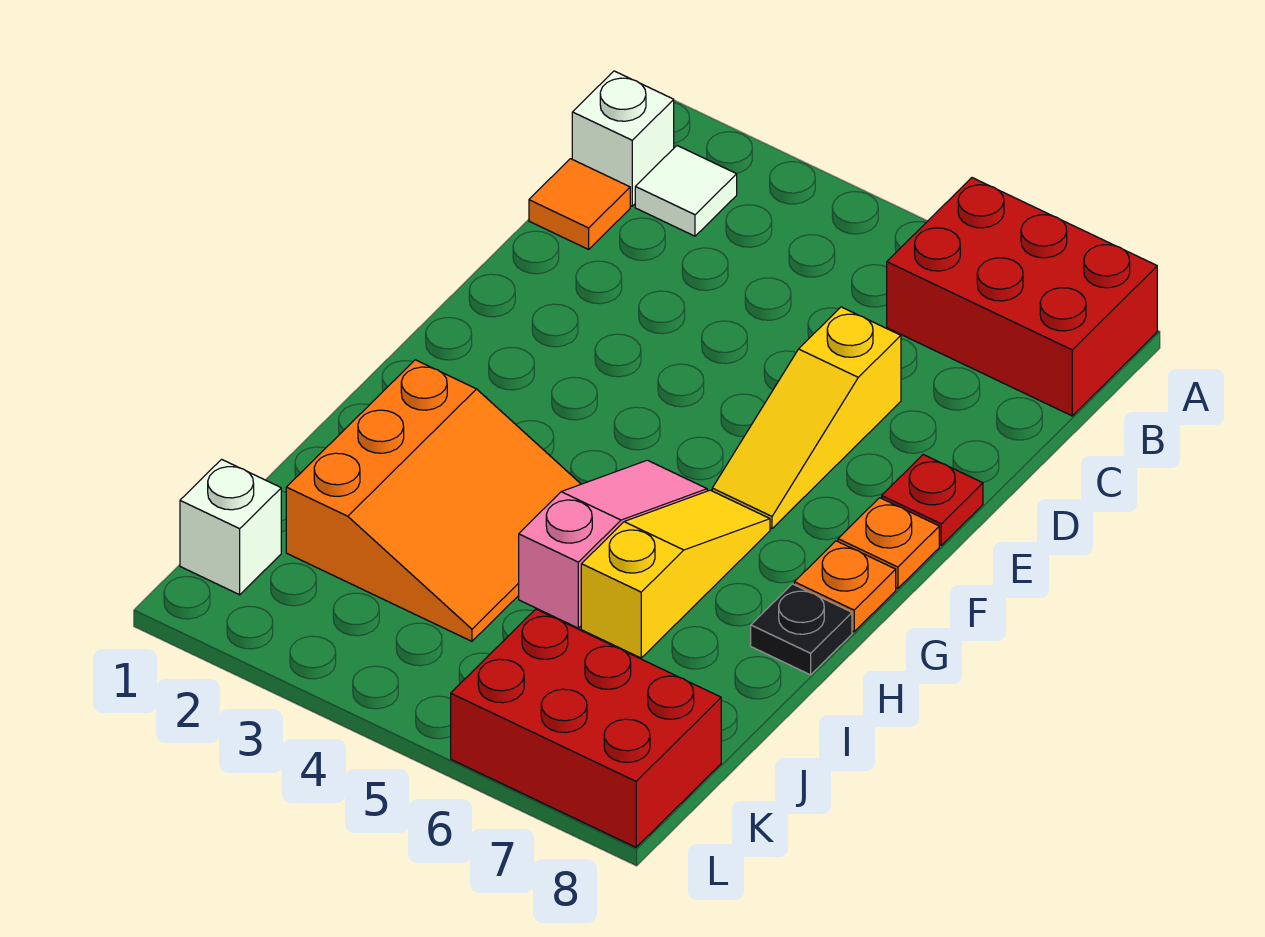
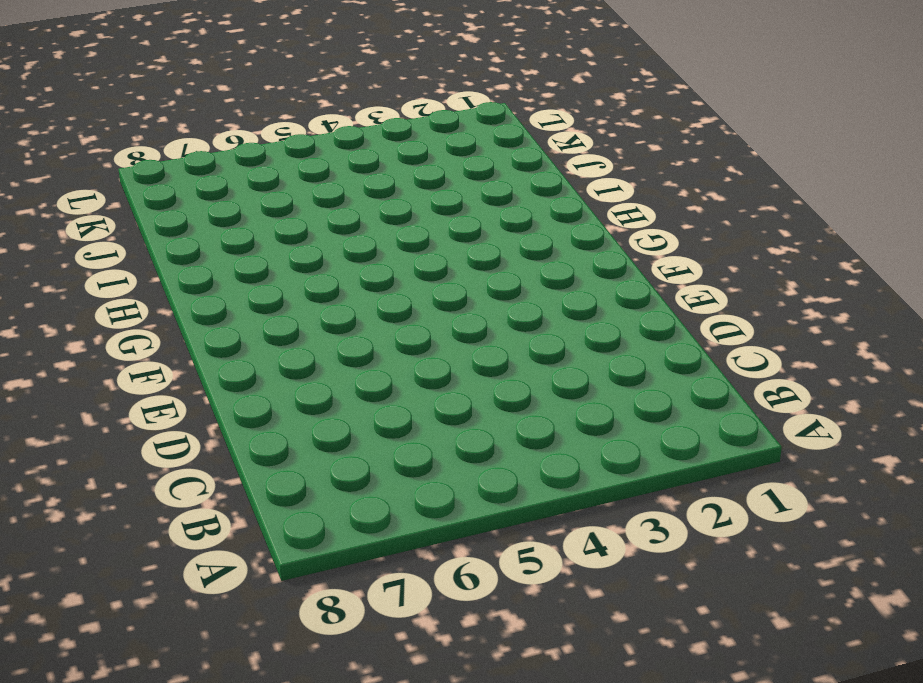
none -> red 2x3 brick [887,178,1157,416]
none -> white 1x1 brick [572,71,674,206]
none -> white 1x1 tile [635,146,737,236]

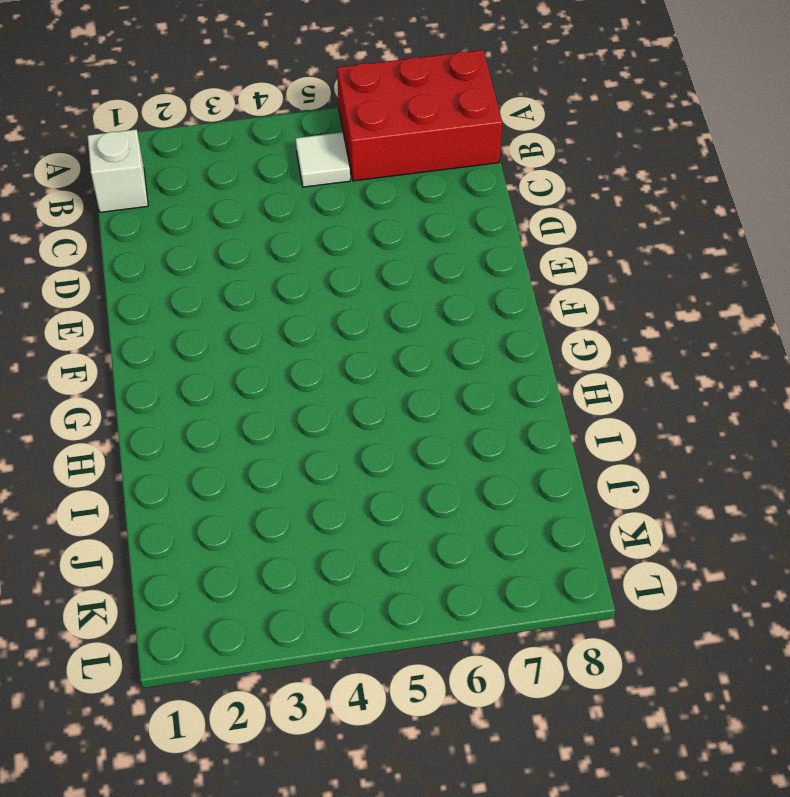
white 1x1 tile [295,132,350,187] -> white 1x1 tile moved to [635,146,737,236]
none -> orange 1x1 tile [529,159,630,249]
none -> yellow 1x3 slope [712,307,901,529]
none -> red 1x1 plate [882,455,983,545]

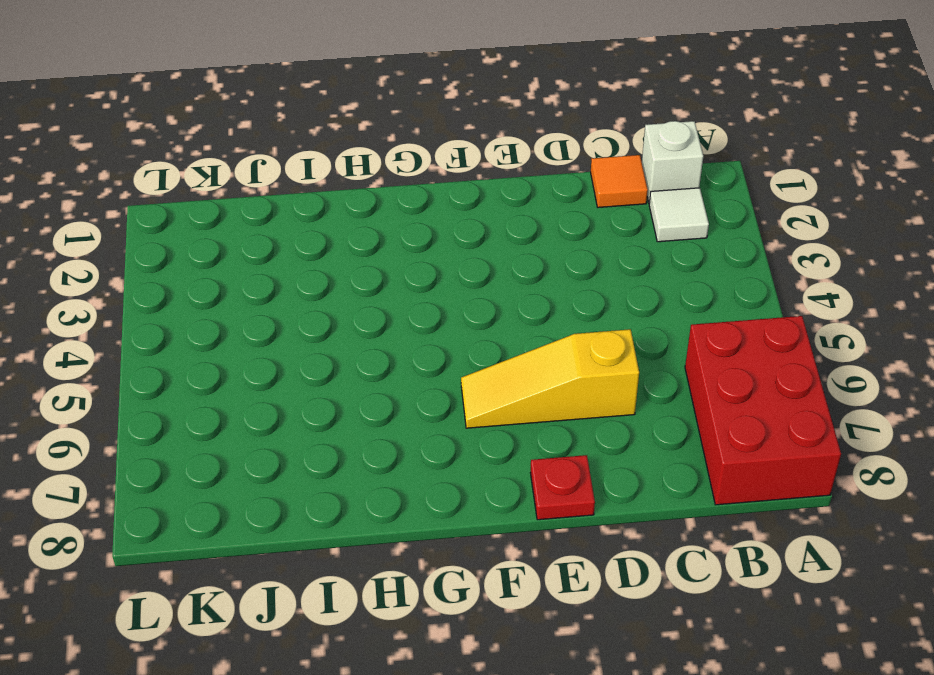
none -> orange 1x1 plate [838,498,939,589]
none -> pink 1x3 slope [519,460,707,628]
none -> yellow 1x3 slope [581,490,770,658]

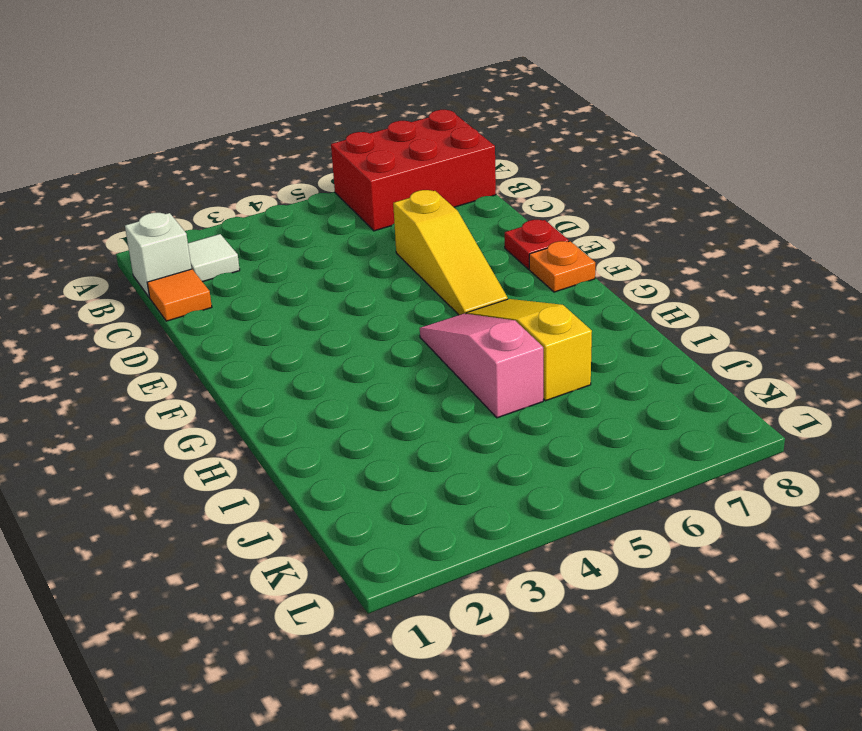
none -> orange 1x1 plate [794,541,896,632]
none -> orange 3x3 slope [286,360,581,641]
none -> black 1x1 plate [751,584,852,675]

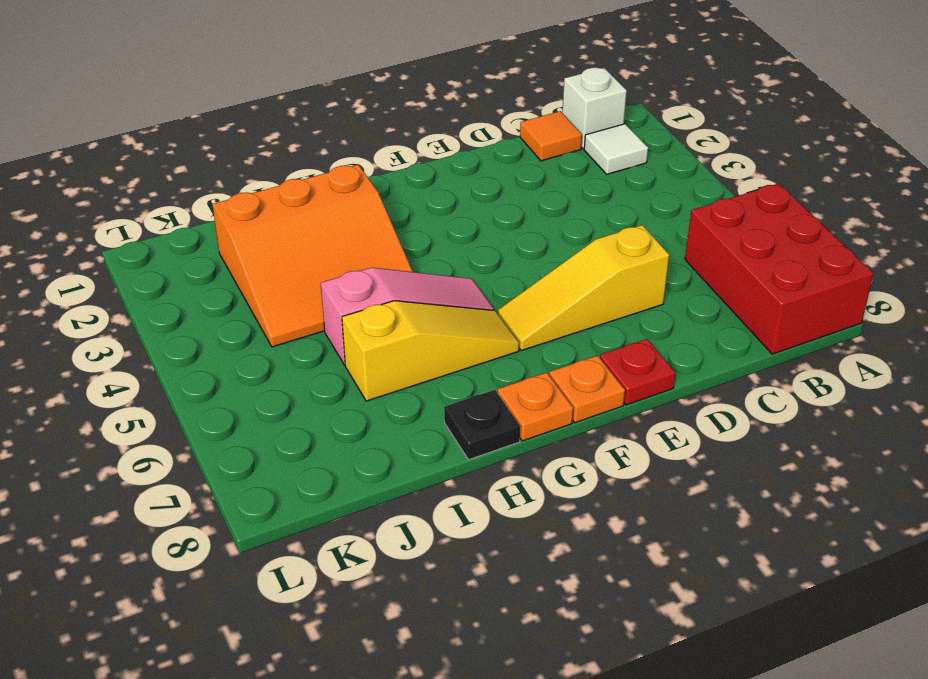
none -> white 1x1 brick [180,459,281,595]
none -> red 2x3 brick [451,609,721,847]

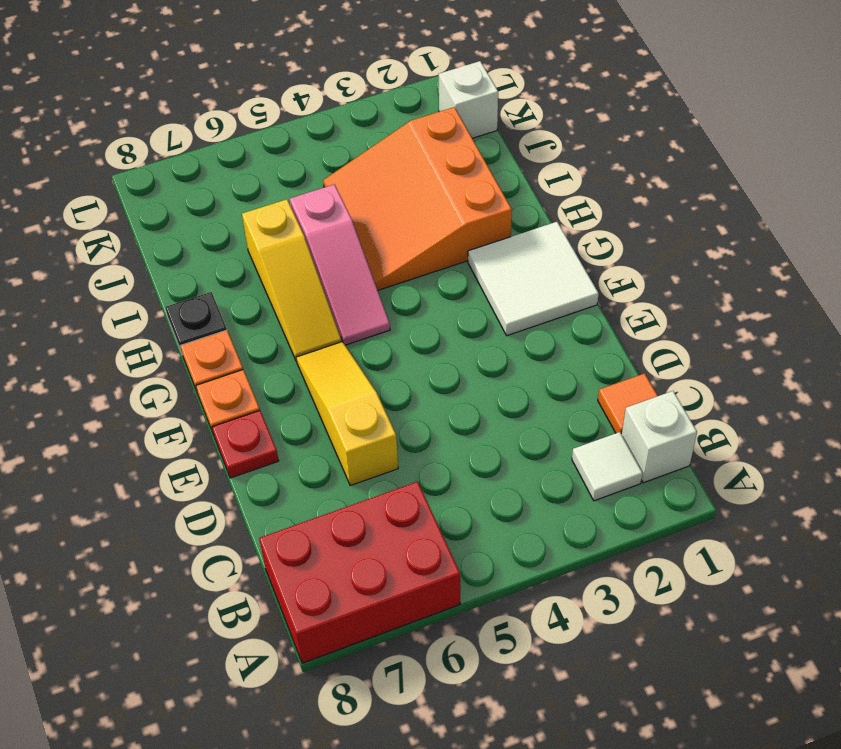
white 2x2 tile [468,222,599,336] -> none
none -> red 2x3 brick [451,609,721,847]

